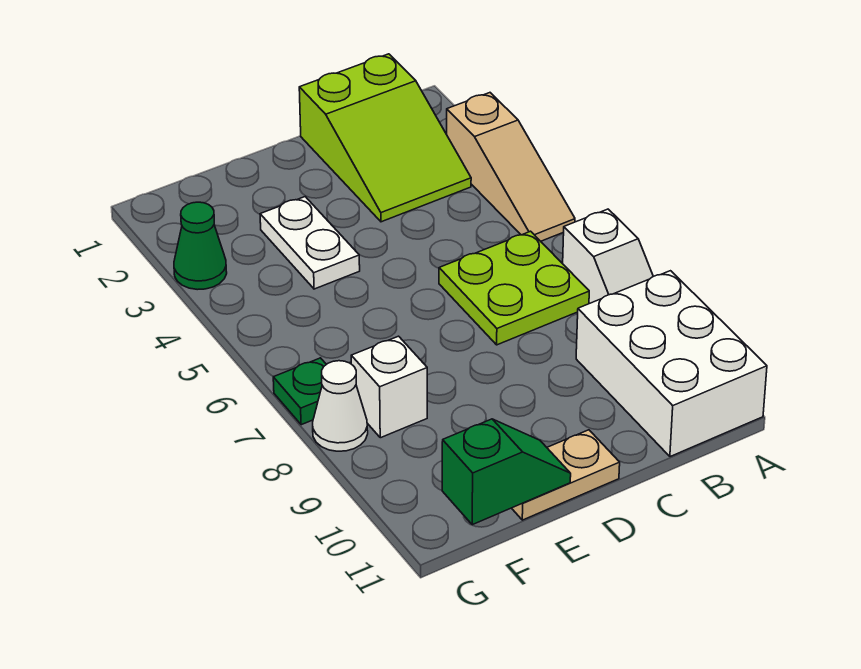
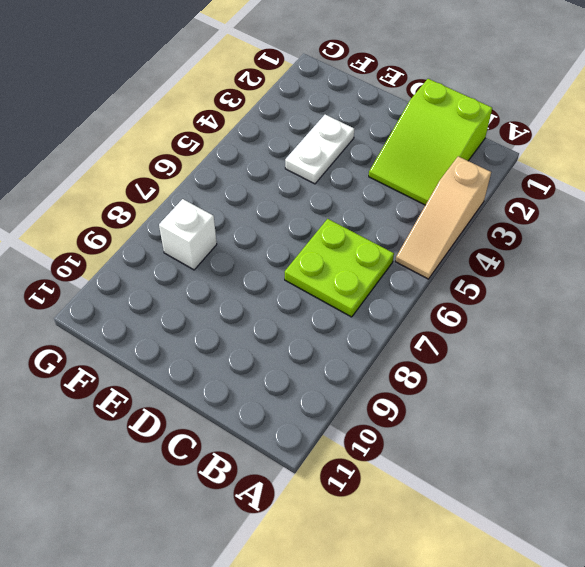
none -> white 1x2 slope [563,209,653,304]
none -> white 2x3 brick [576,271,767,457]
none -> tan 1x2 plate [512,430,620,520]

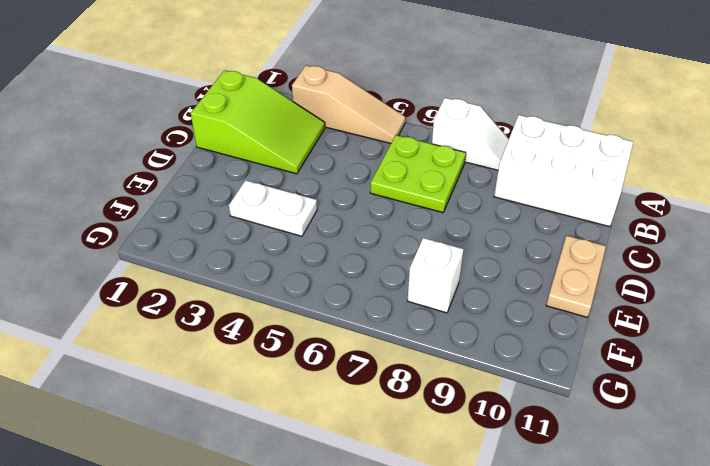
none -> green 1x1 cone [174,202,227,290]
none -> green 1x1 plate [273,358,326,425]
none -> white 1x1 cone [313,361,368,451]

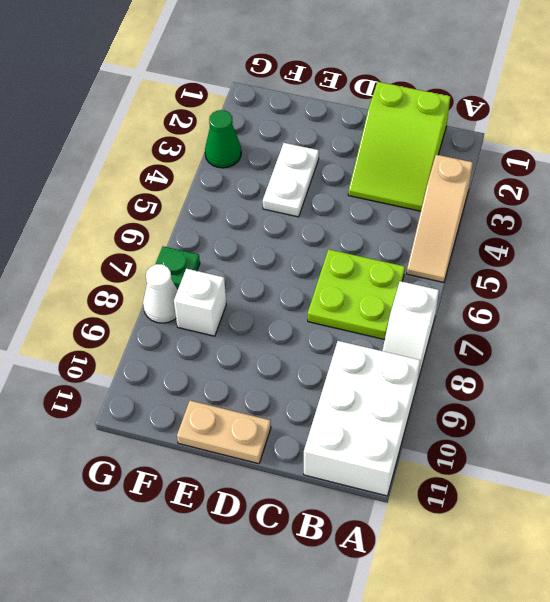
none -> green 1x2 slope [442,419,571,525]

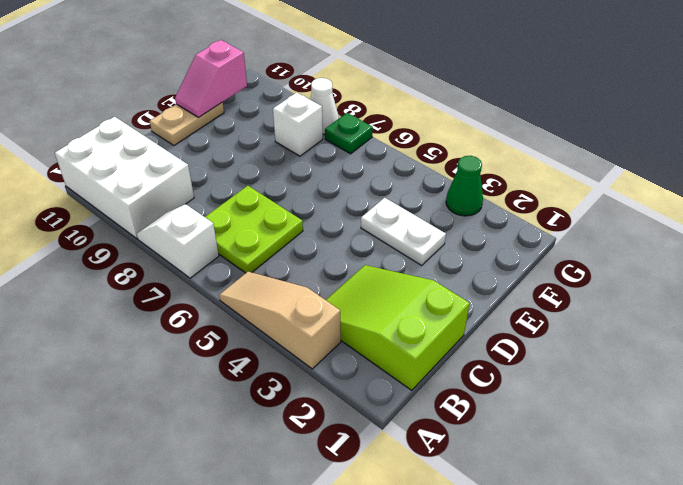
pink 1x2 slope [175,40,247,117] -> green 1x2 slope [442,419,571,525]

